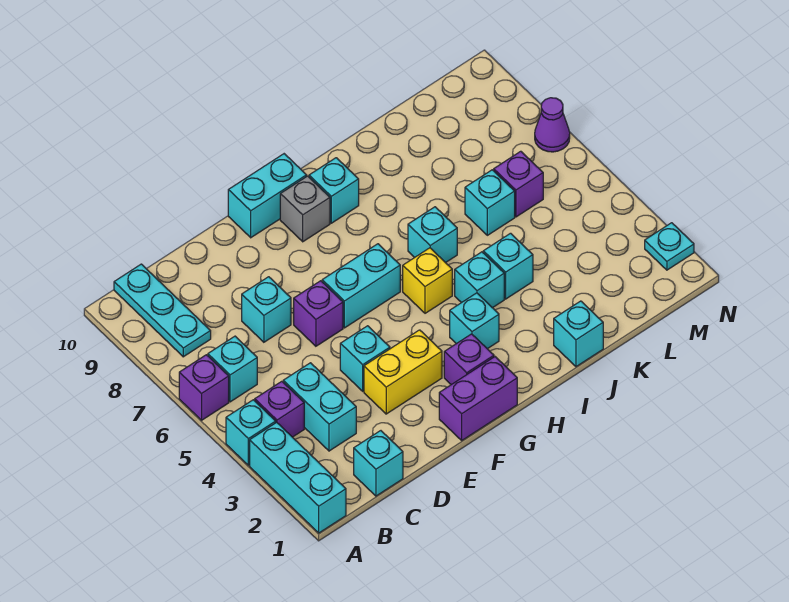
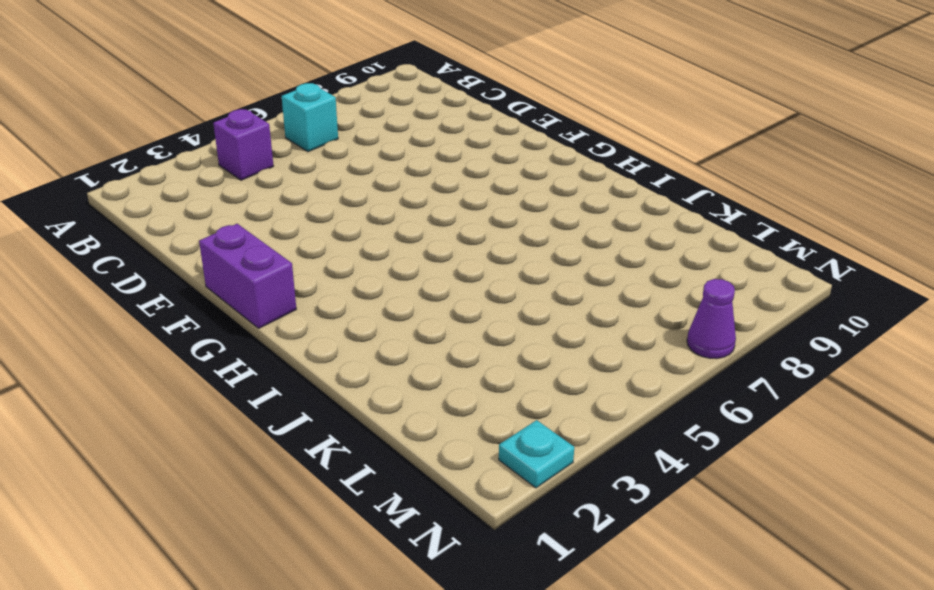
none -> cyan 1x3 brick [250,422,346,533]
none -> cyan 1x1 brick [226,400,276,465]
none -> purple 1x1 brick [179,355,229,420]

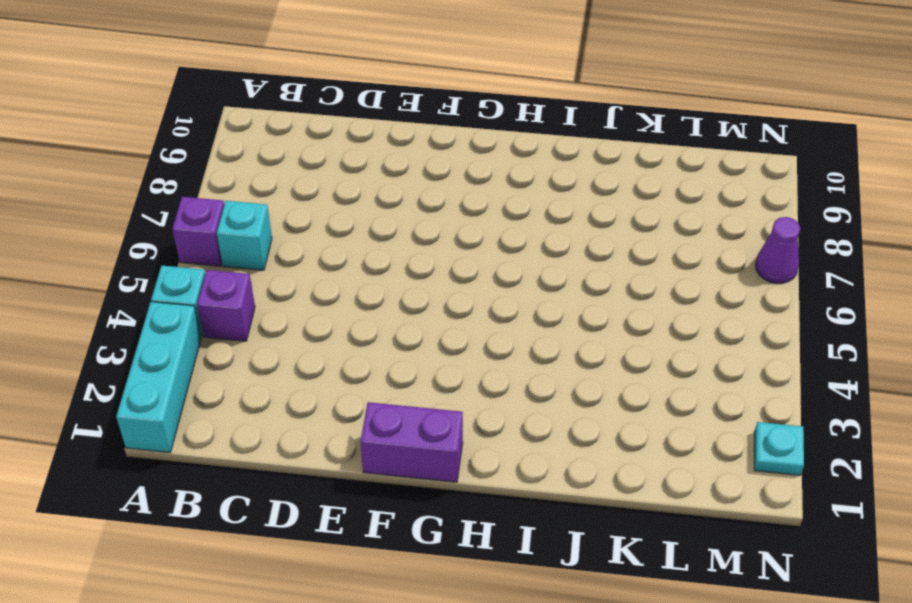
none -> cyan 1x3 plate [114,264,211,357]
none -> cyan 1x1 brick [354,431,403,496]
none -> cyan 1x2 brick [283,363,356,451]

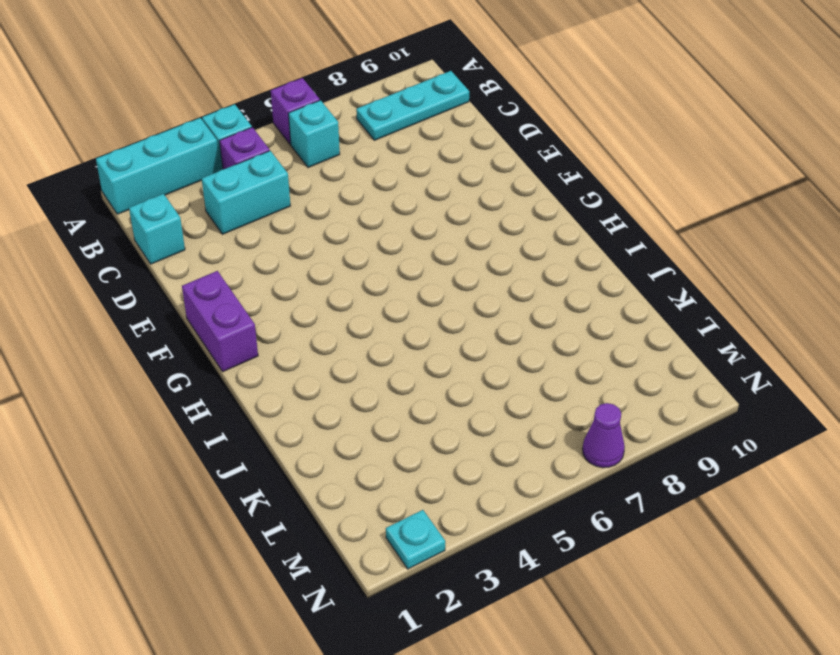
none -> cyan 1x1 brick [242,277,291,342]
none -> yellow 1x2 brick [364,330,442,414]
none -> cyan 1x1 brick [340,326,390,391]

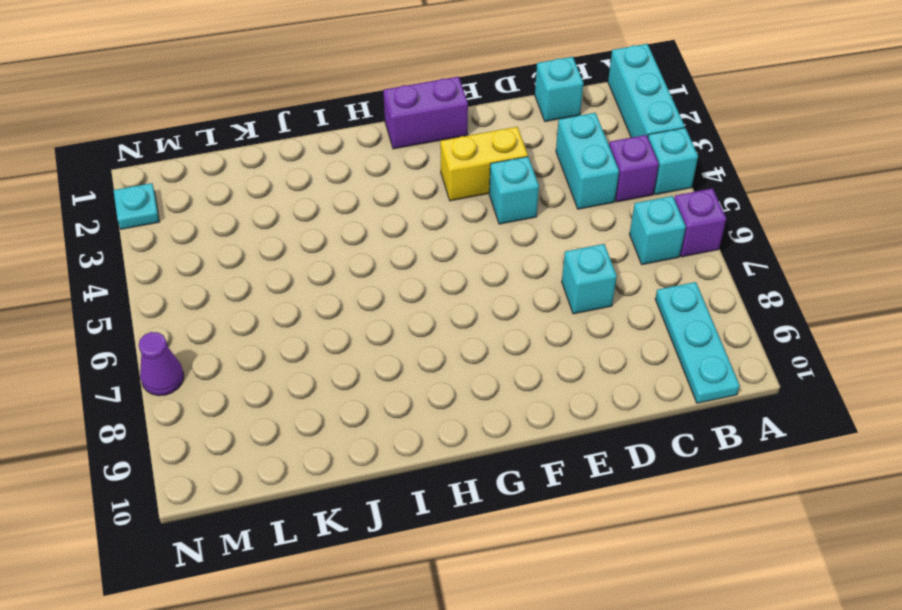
none -> purple 1x1 brick [294,281,343,346]
none -> cyan 1x2 brick [322,244,400,328]
none -> cyan 1x2 brick [228,154,307,238]

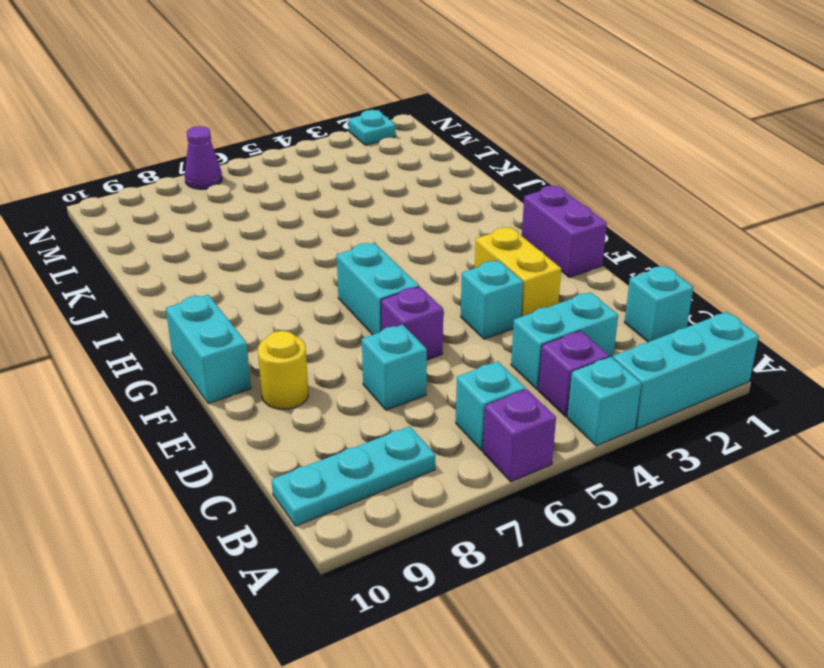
yellow 1x1 round brick [258,331,308,409] -> none
none -> purple 1x1 brick [444,334,494,385]
none -> grey 1x1 brick [280,176,330,242]
none -> cyan 1x1 brick [450,293,499,349]

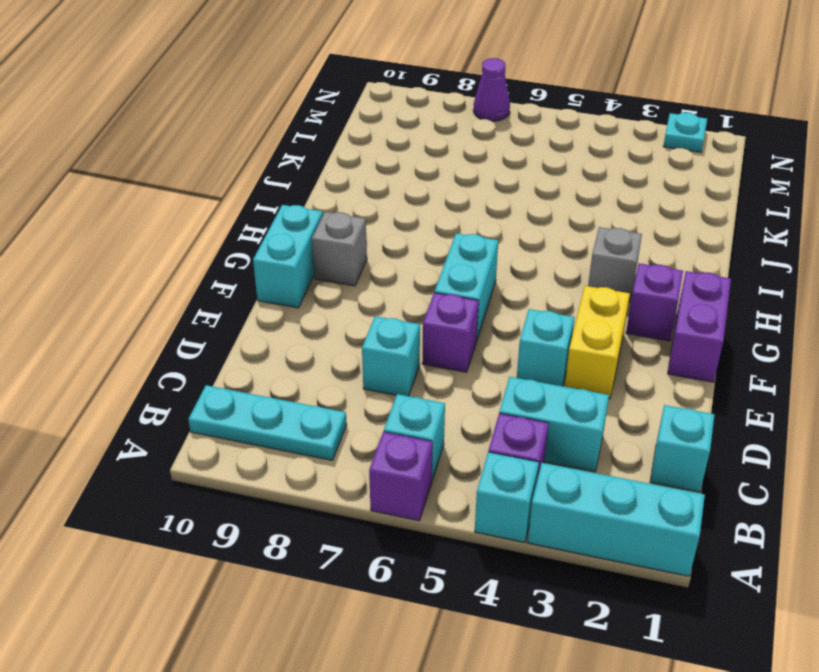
grey 1x1 brick [588,227,642,302] -> cyan 1x1 brick [450,293,499,349]
none -> yellow 1x1 brick [403,248,452,313]
none -> cyan 1x1 brick [309,158,359,223]
none -> cyan 1x1 brick [455,252,504,308]

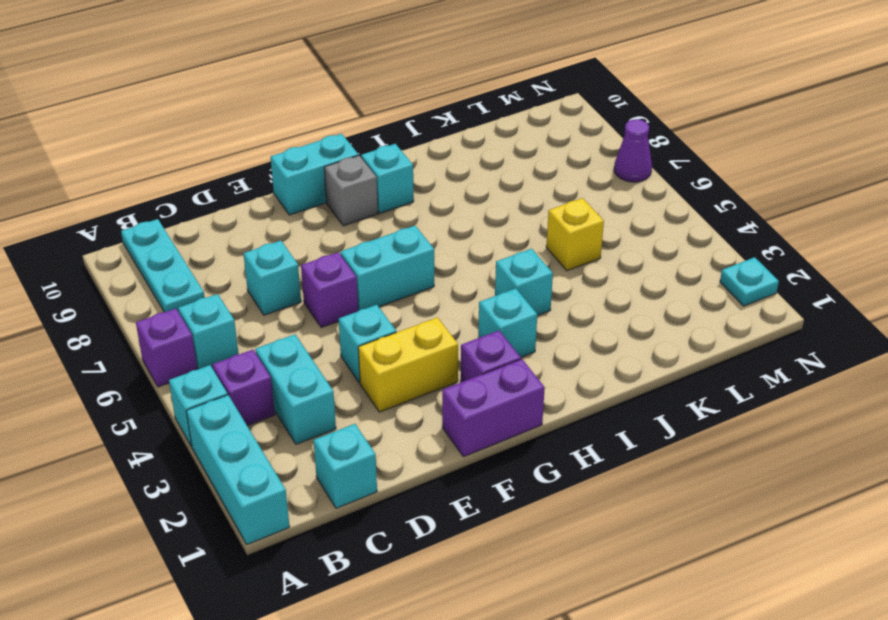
yellow 1x1 brick [546,198,604,271] -> yellow 1x1 brick moved to [403,248,452,313]
none -> cyan 1x1 brick [408,207,457,263]
none -> cyan 1x1 brick [554,301,603,367]
none -> cyan 1x1 brick [483,233,533,299]

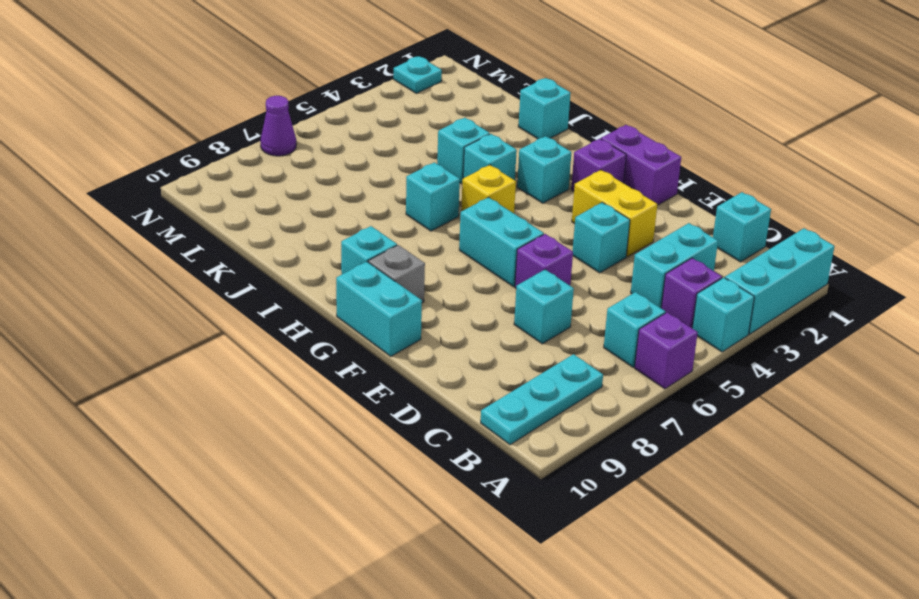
none -> cyan 1x1 brick [465,170,515,235]
none -> purple 1x1 brick [494,151,543,217]

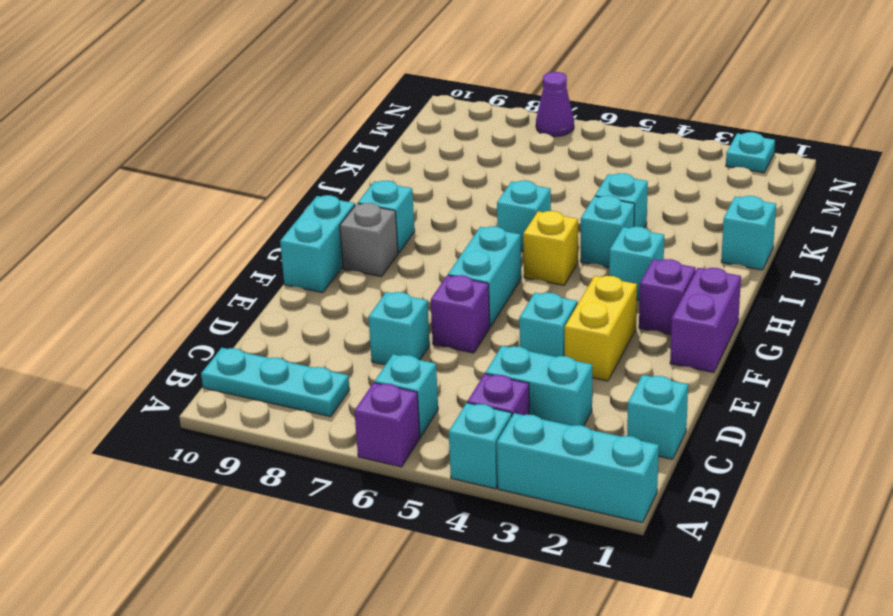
none -> cyan 1x1 brick [465,170,515,235]
none -> purple 1x1 brick [494,151,543,217]

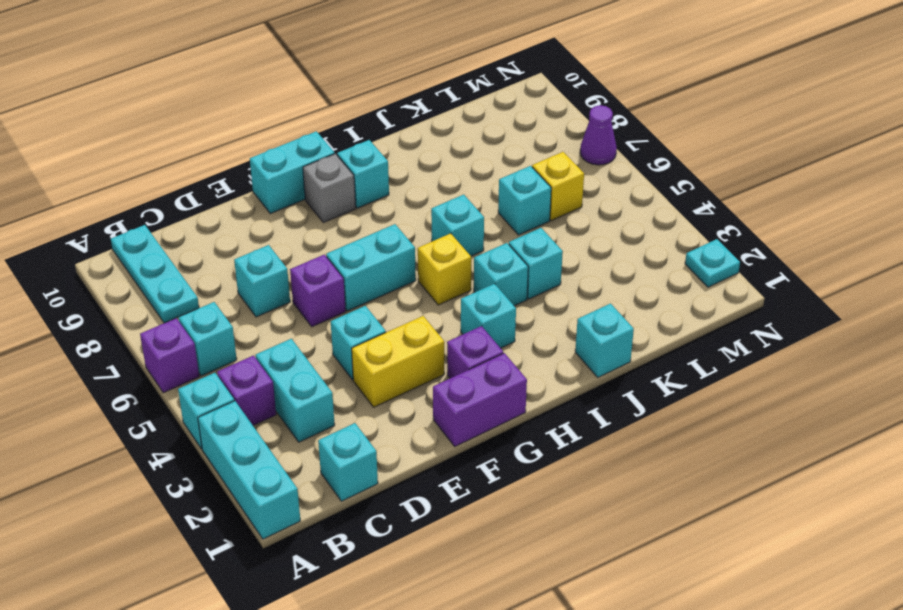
yellow 1x1 brick [532,152,584,220] -> purple 1x1 brick [494,151,543,217]

